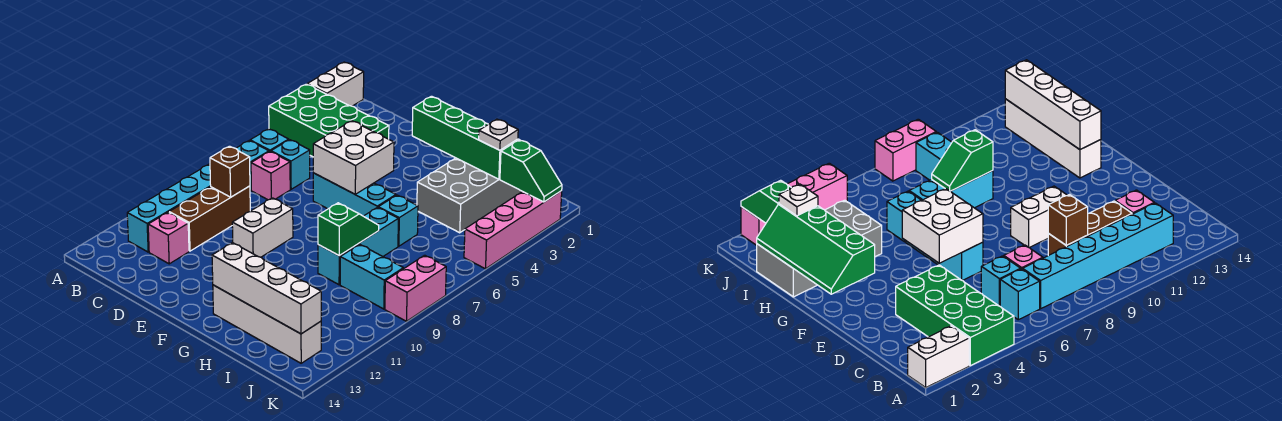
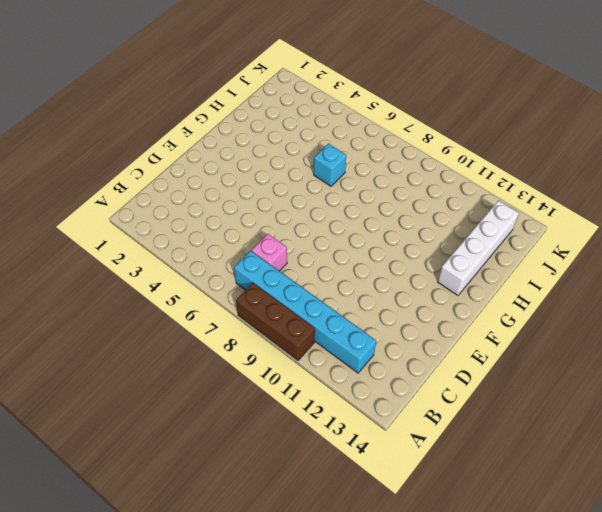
brown 1x3 brick [236,283,315,360] -> brown 1x3 brick moved to [169,186,250,251]
none -> white 1x2 brick [307,62,364,106]
none -> green 2x4 brick [269,84,389,157]
none -> cyan 1x1 brick [250,129,289,152]

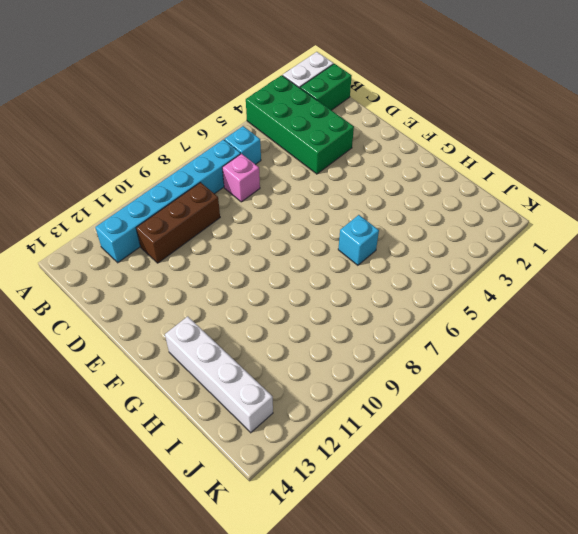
green 1x2 brick [300,64,352,110] -> none
none -> cyan 1x1 brick [271,140,310,189]
none -> pink 1x1 brick [148,212,189,264]
none -> cyan 1x3 brick [313,173,396,216]

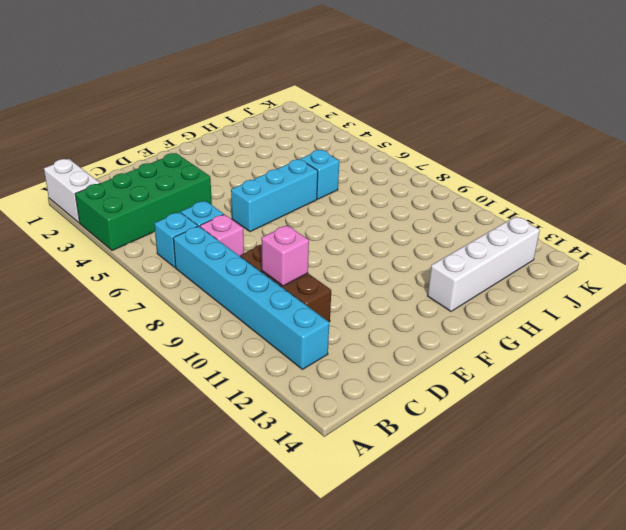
pink 1x1 brick [261,225,309,286] -> pink 1x1 brick moved to [148,212,189,264]
none -> white 1x2 brick [232,198,293,257]
none -> grey 2x4 brick [417,158,522,233]
none -> cyan 1x3 brick [318,207,398,285]

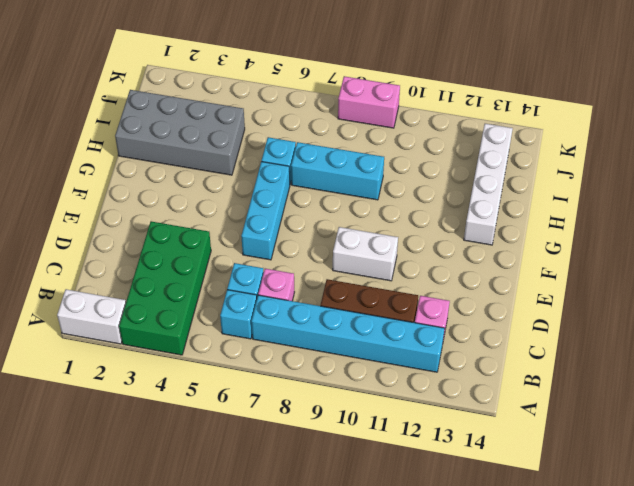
none -> cyan 1x2 brick [340,244,403,309]
none -> pink 1x4 brick [464,191,562,269]
none -> brown 1x1 brick [210,146,250,197]

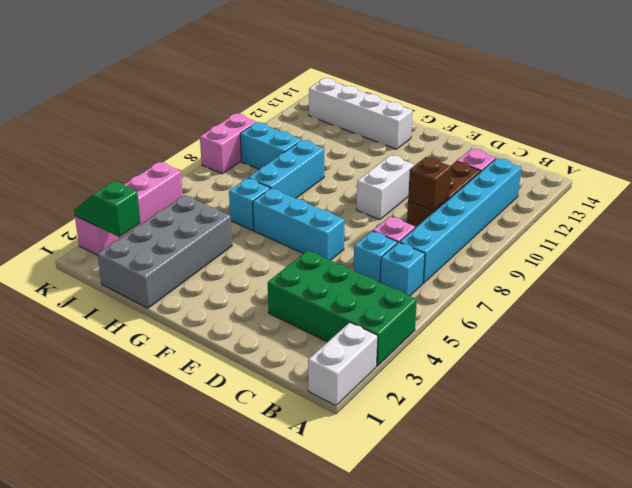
none -> white 2x2 brick [313,121,394,194]
none -> green 2x4 slope [412,96,519,179]
none -> white 1x4 brick [212,243,321,334]

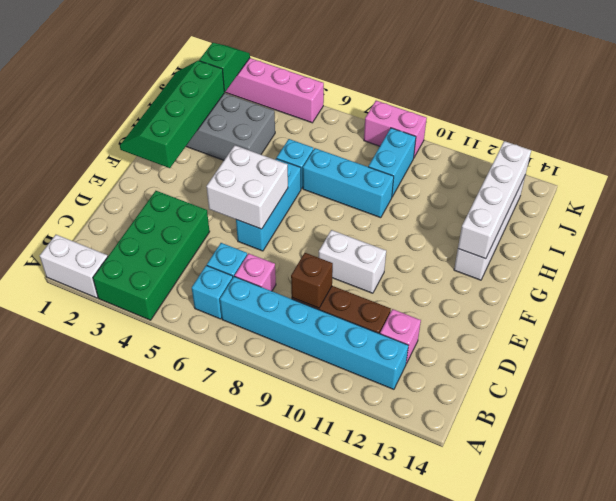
none -> green 1x2 slope [318,203,379,256]
none -> white 1x1 plate [479,119,518,150]

